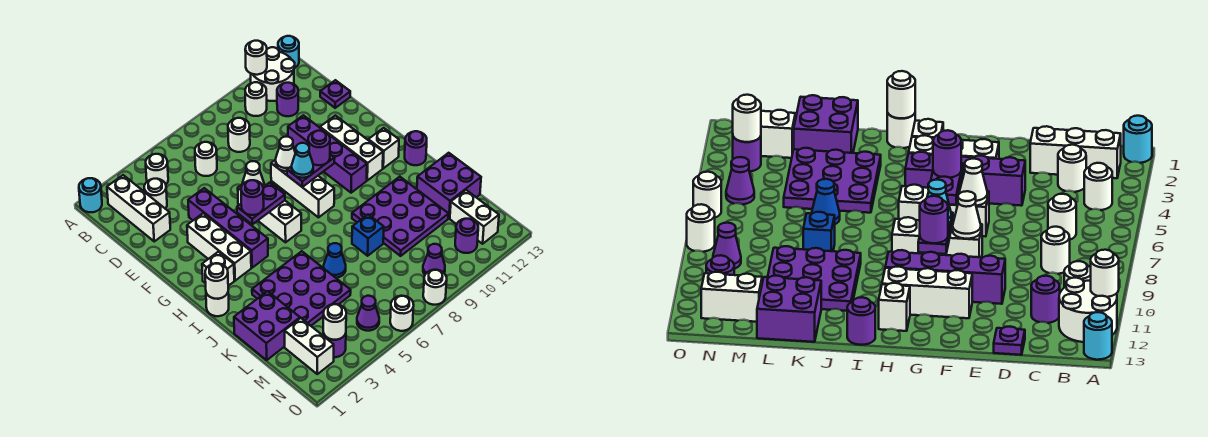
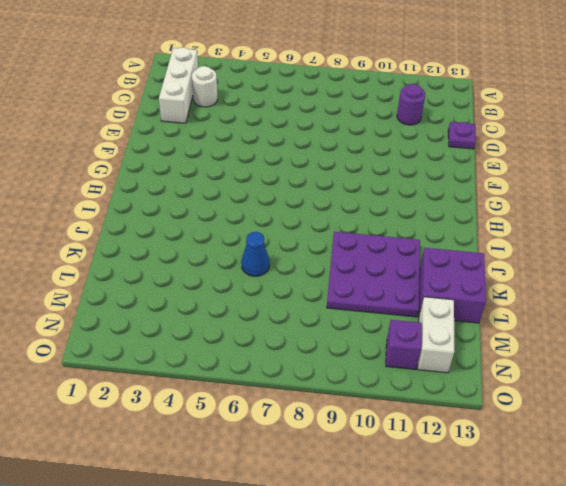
purple 1x1 brick [386,320,422,370] -> purple 1x1 round brick [455,219,478,253]
none -> cyan 1x1 round brick [79,178,102,212]
none -> white 2x2 round brick [251,47,295,101]
none -> cyan 1x1 round brick [278,36,299,68]
none -> white 1x1 round brick [146,154,168,184]

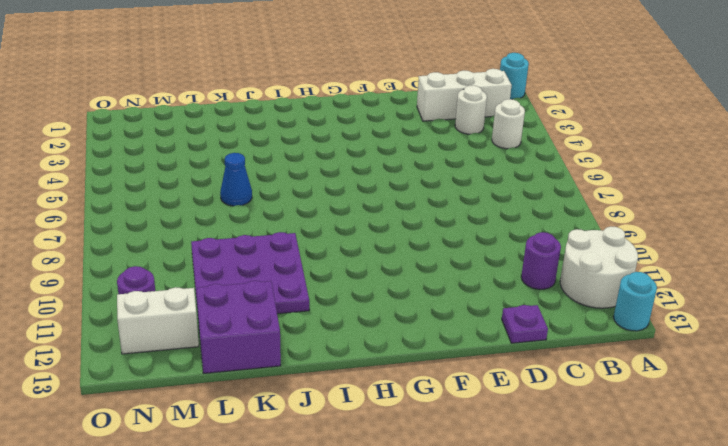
none -> white 1x1 round brick [245,82,267,116]
none -> white 1x1 round brick [195,142,217,176]
none -> white 1x1 round brick [228,118,250,152]
none -> purple 1x4 brick [188,188,268,268]

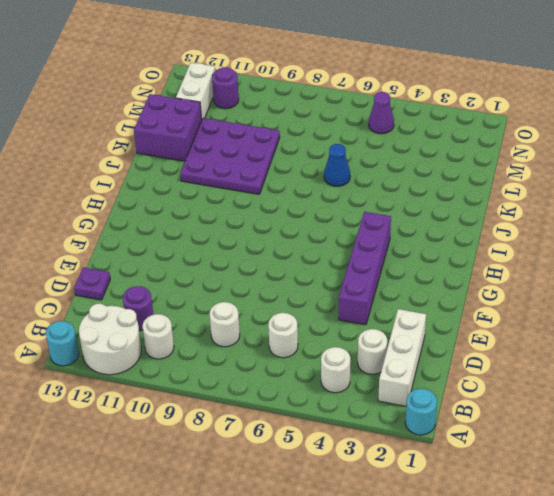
none -> purple 1x4 brick [288,115,367,193]
none -> white 1x3 brick [187,213,251,281]
none -> white 1x3 brick [238,184,301,242]
none -> white 1x3 brick [271,160,334,217]

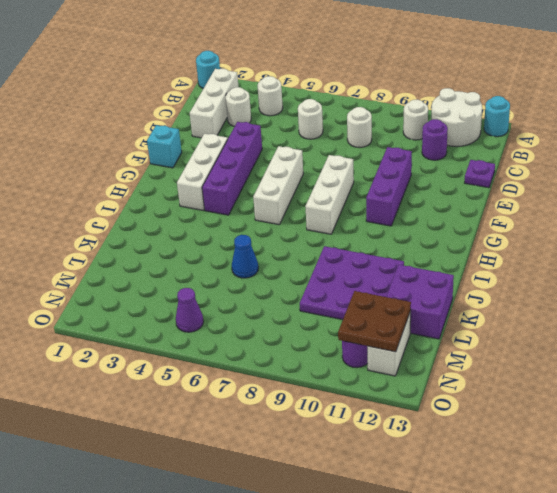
purple 1x3 brick [366,147,412,226] -> purple 1x4 brick [288,115,367,193]
cyan 1x1 brick [147,125,182,168] -> none
brown 2x2 plate [338,291,411,352] -> none
none -> white 1x3 brick [320,116,383,180]
none -> white 1x1 brick [202,252,234,286]
none -> white 1x1 brick [368,128,399,168]
none -> white 1x1 round brick [206,293,229,316]

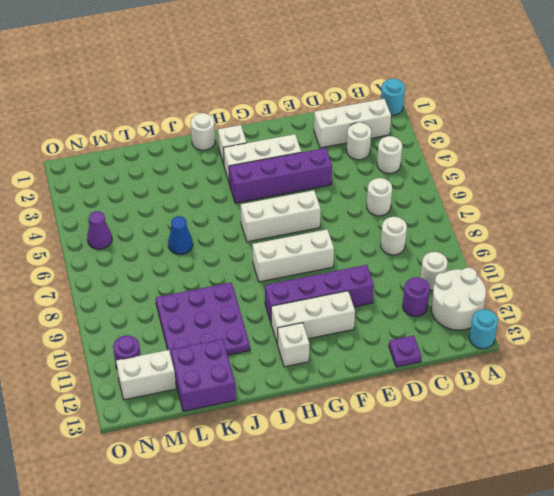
none -> purple 1x1 round brick [405,131,427,165]
none -> purple 3x3 plate [252,251,351,326]
none -> purple 2x2 brick [234,291,300,360]
none -> blue 1x1 brick [352,215,384,256]

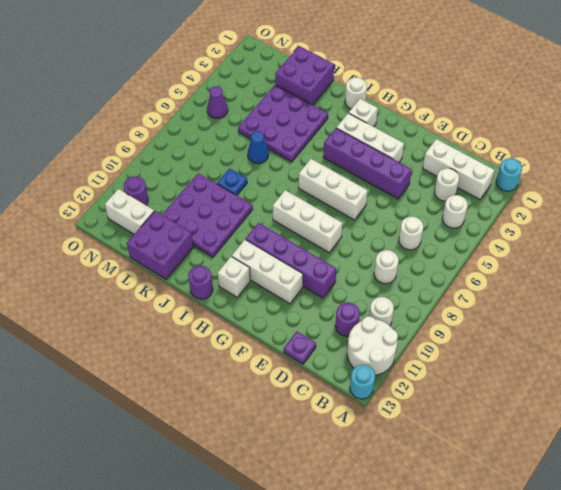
blue 1x1 plate [217,168,247,195] -> blue 1x1 brick [352,215,384,256]
none -> white 1x2 brick [285,318,334,374]
none -> purple 1x1 round brick [323,333,346,357]
none -> purple 1x1 cone [423,244,445,274]
none -> white 1x1 round brick [390,296,414,331]

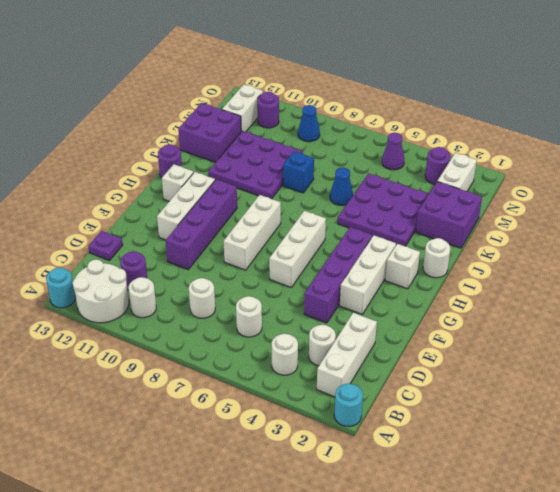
blue 1x1 cone [298,105,320,142] -> purple 1x1 cone [423,244,445,274]
none -> white 1x1 round brick [390,296,414,331]
none -> white 1x1 round brick [423,270,447,305]
none -> white 1x1 round brick [245,41,267,75]
none -> white 1x1 cone [242,161,264,187]

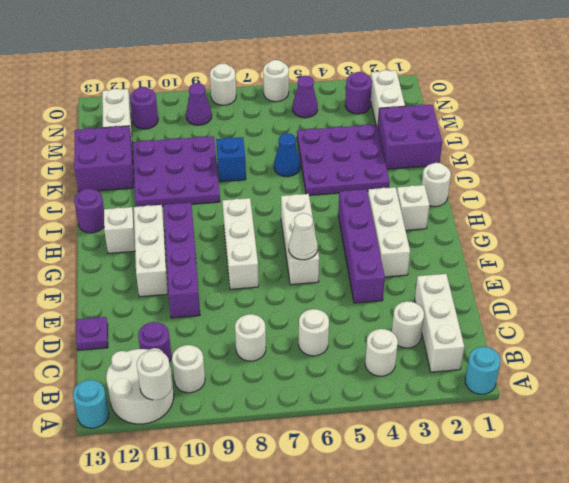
none -> white 1x1 cone [276,137,295,171]
none -> purple 1x2 plate [237,183,285,224]
none -> purple 1x2 plate [287,154,335,187]
none -> white 1x1 round brick [205,263,228,299]

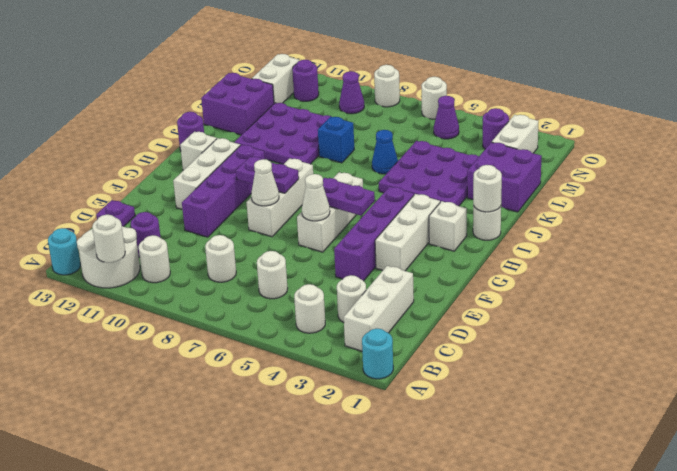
none -> white 1x1 round brick [323,304,346,340]
none -> purple 1x1 round brick [241,180,264,215]
none -> cyan 1x1 cone [292,143,313,178]
none -> purple 1x1 round brick [308,131,330,165]

